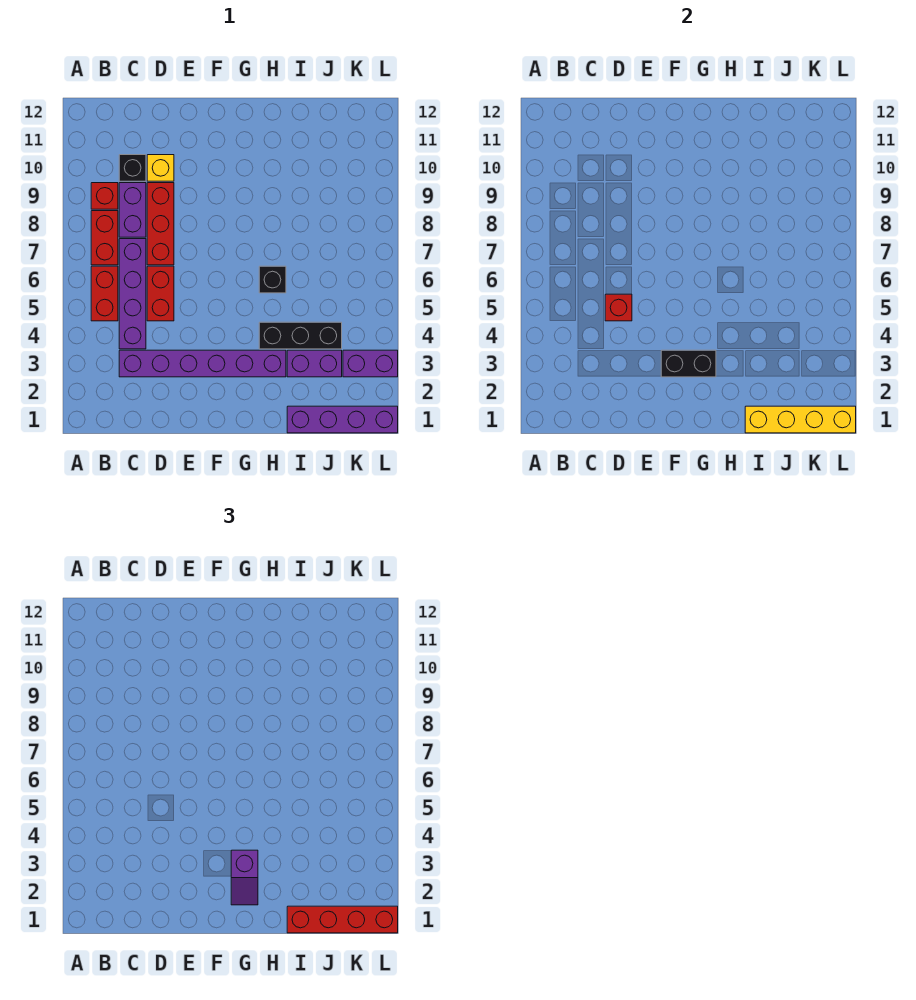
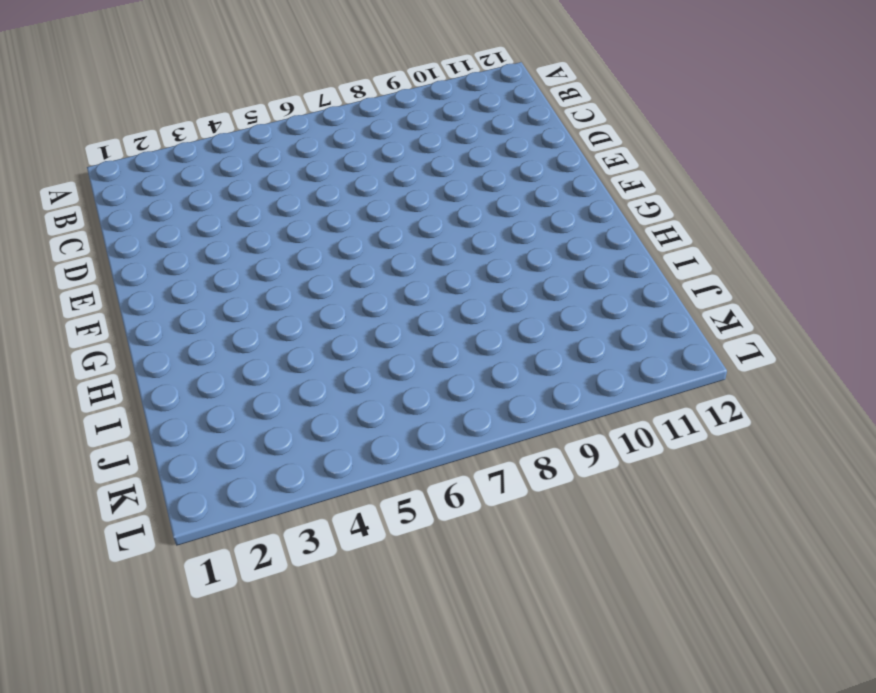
none -> red 1x2 brick [91,266,118,321]
none -> red 1x2 brick [91,211,118,265]
none -> red 1x1 brick [91,183,118,209]

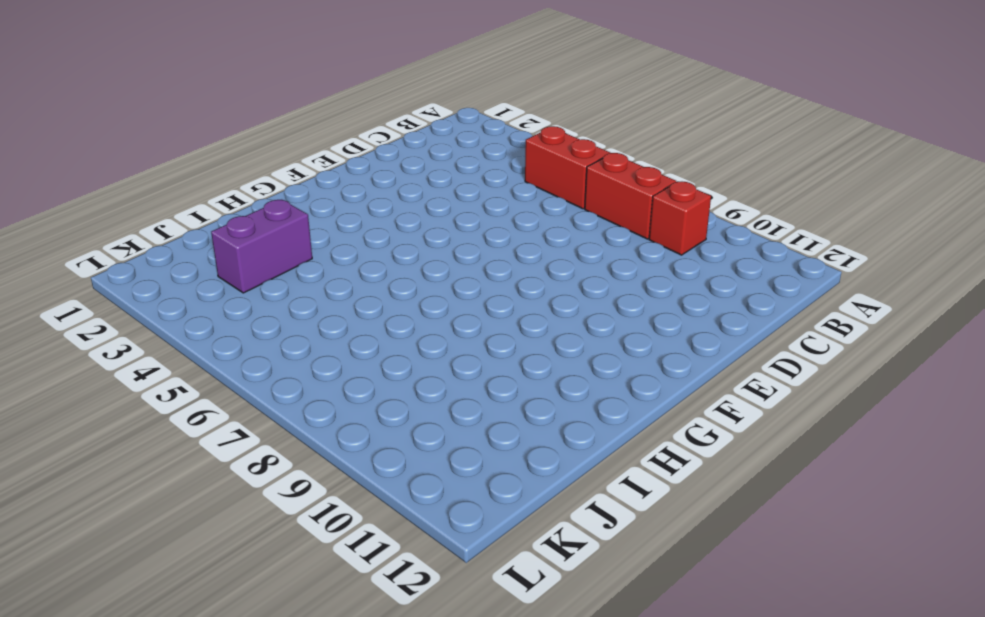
none -> purple 1x6 brick [119,350,286,377]
none -> purple 1x4 brick [119,239,146,349]
none -> purple 1x2 brick [119,183,146,237]

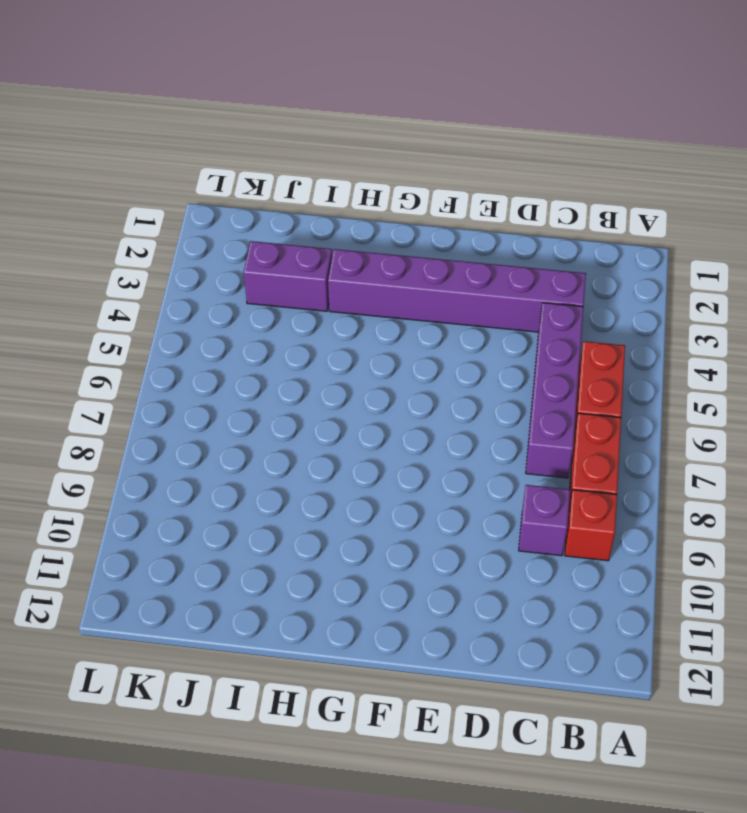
purple 1x1 brick [519,485,570,556] -> purple 1x2 brick [119,183,146,237]
none -> black 1x1 brick [119,155,146,181]
none -> red 1x2 brick [147,266,174,321]
none -> red 1x3 brick [147,183,174,265]

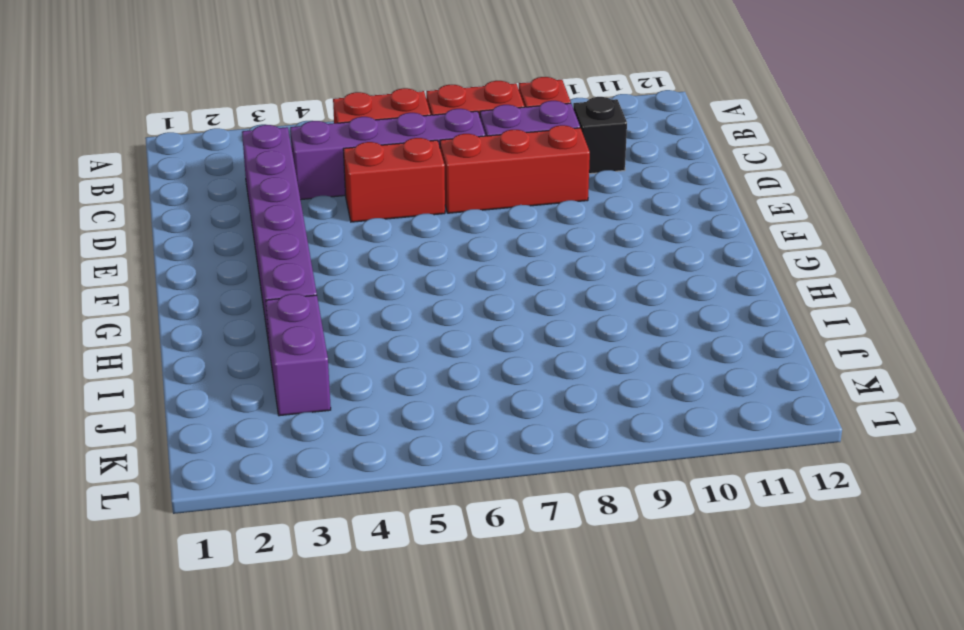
none -> yellow 1x1 brick [147,155,174,181]
none -> black 1x3 brick [259,322,342,349]
none -> black 1x1 brick [259,266,286,293]

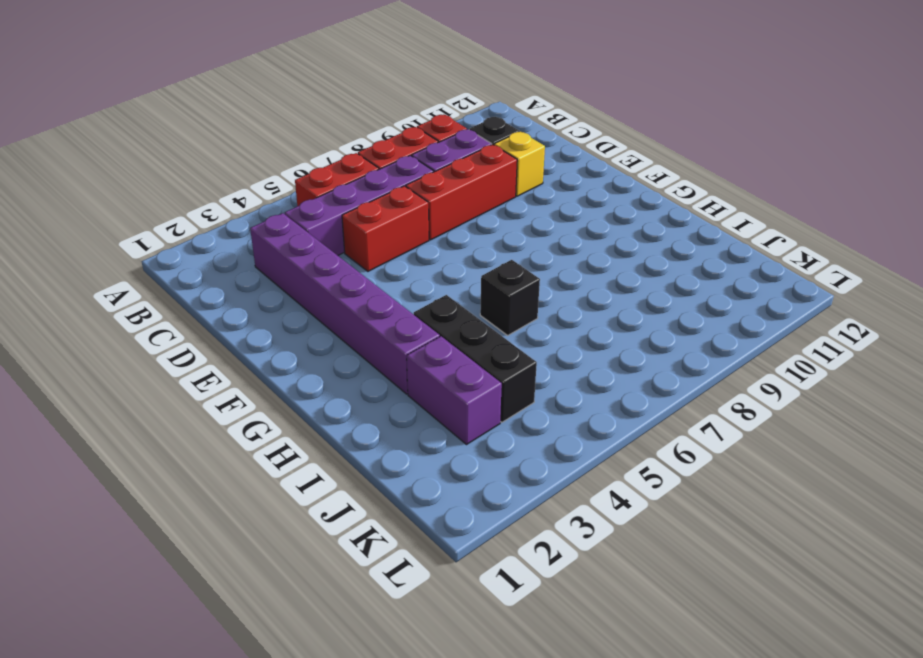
none -> purple 1x4 brick [287,406,398,433]
none -> purple 1x2 brick [343,350,398,377]
none -> red 1x1 brick [605,294,632,321]

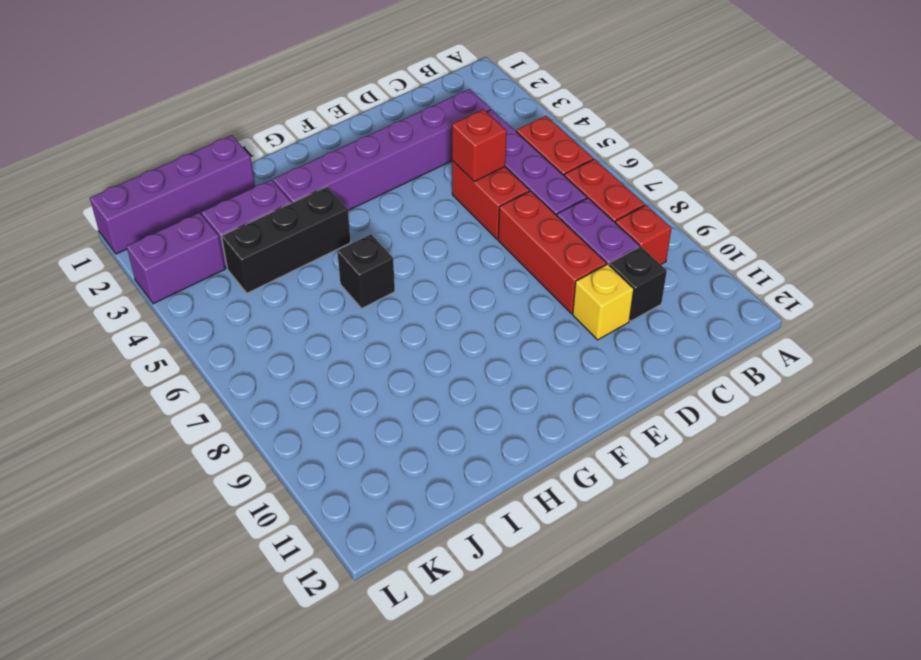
none -> black 1x2 brick [661,350,716,377]
none -> yellow 1x4 brick [745,406,856,433]
none -> purple 1x2 slope [231,850,258,905]

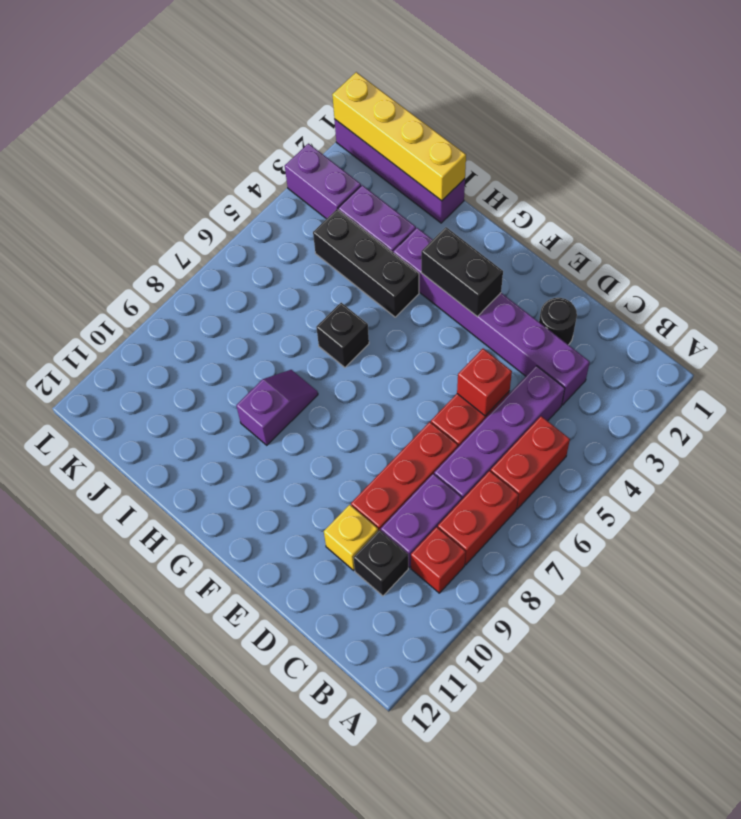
black 1x1 round brick [539,298,577,345] -> none
purple 1x2 slope [236,370,318,445] -> purple 1x2 slope moved to [231,850,258,905]
none -> red 1x4 brick [287,906,398,933]

